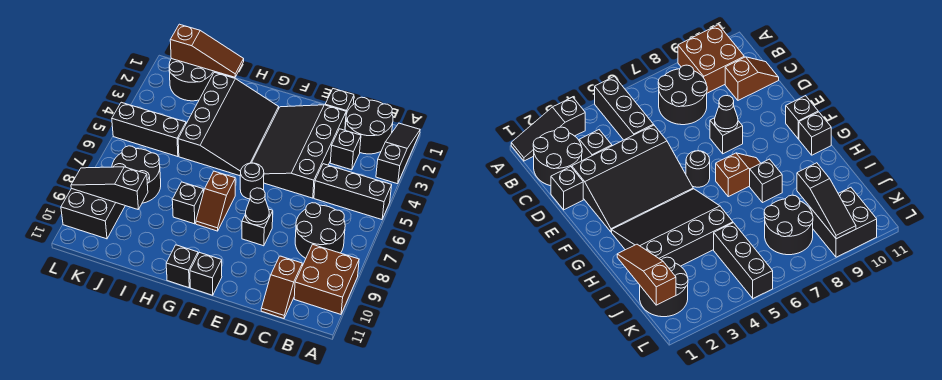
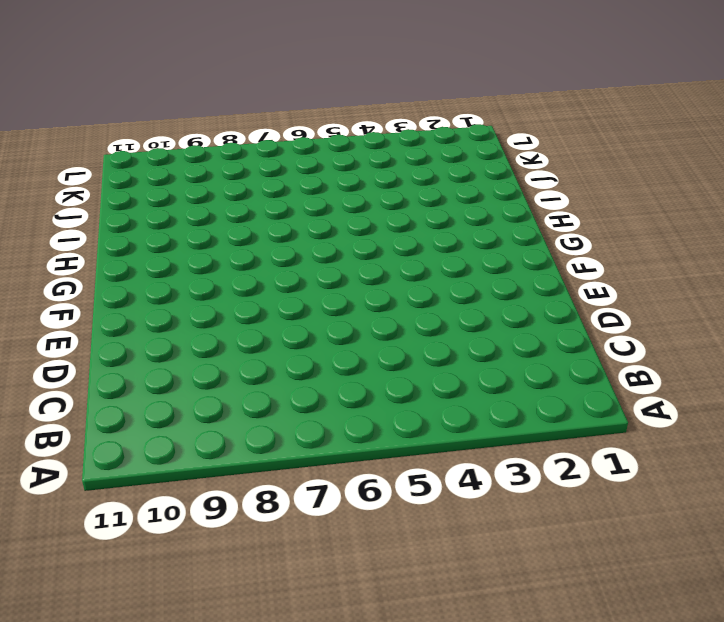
none -> black 1x3 slope [376,123,420,184]
none -> black 1x3 brick [314,164,392,220]
none -> brown 2x2 brick [294,244,359,314]

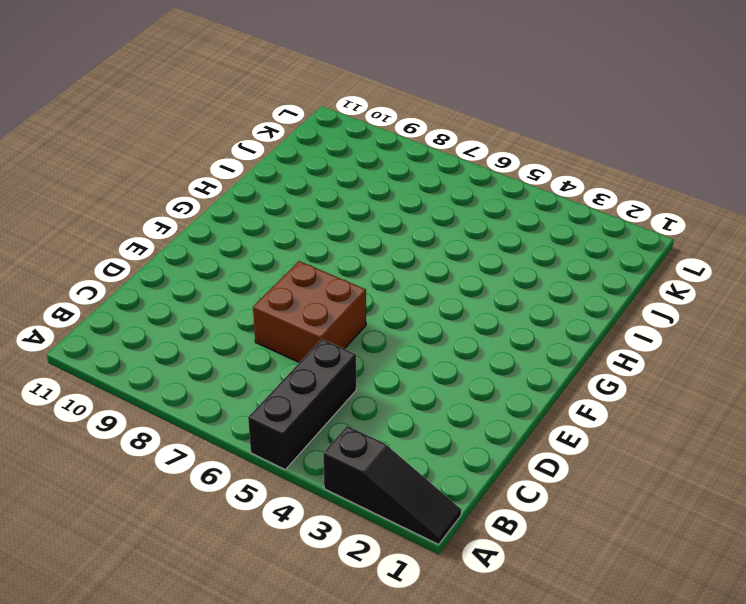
brown 2x2 brick [253,261,366,362] -> brown 2x2 brick moved to [294,244,359,314]
none -> black 2x2 round brick [345,97,393,154]
none -> black 2x2 round brick [295,203,345,258]
none -> black 1x1 brick [330,129,361,170]

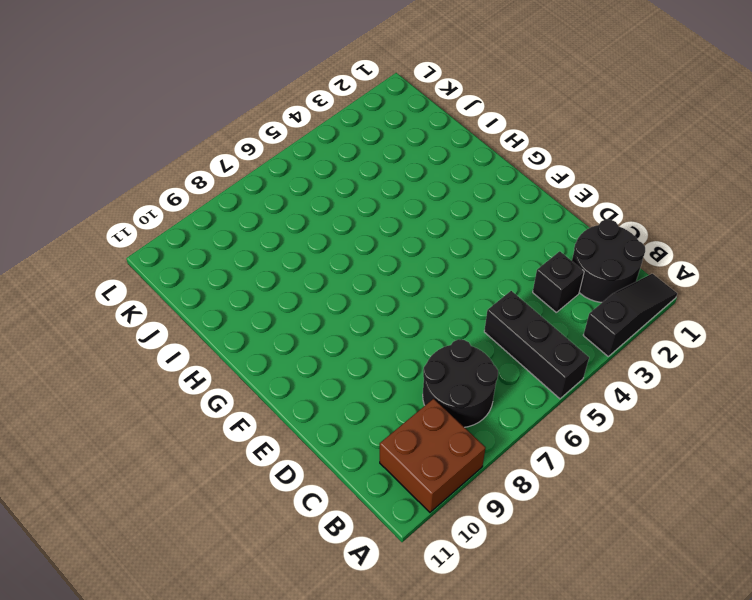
none -> brown 1x2 slope [261,256,302,319]
none -> black 1x1 brick [325,89,354,126]
none -> black 3x4 slope [252,105,346,198]

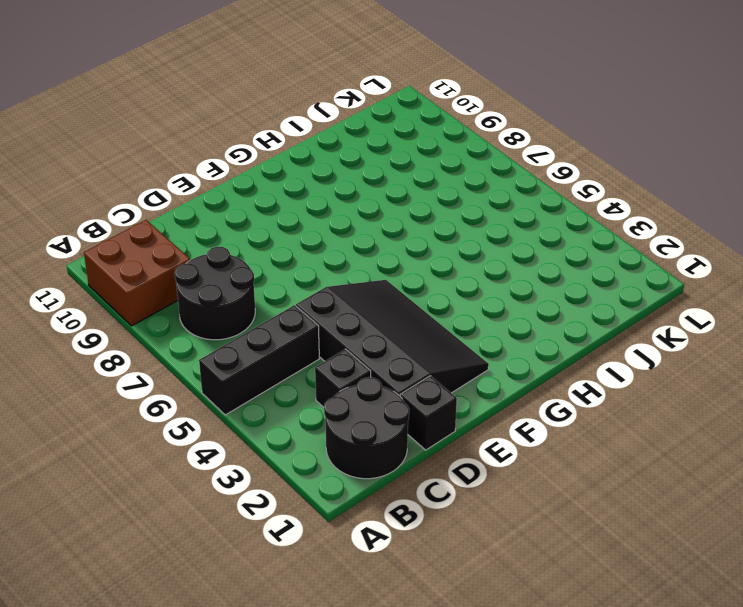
none -> black 1x3 slope [376,123,420,184]
none -> brown 1x2 slope [261,256,302,319]
none -> black 1x1 brick [242,209,273,246]

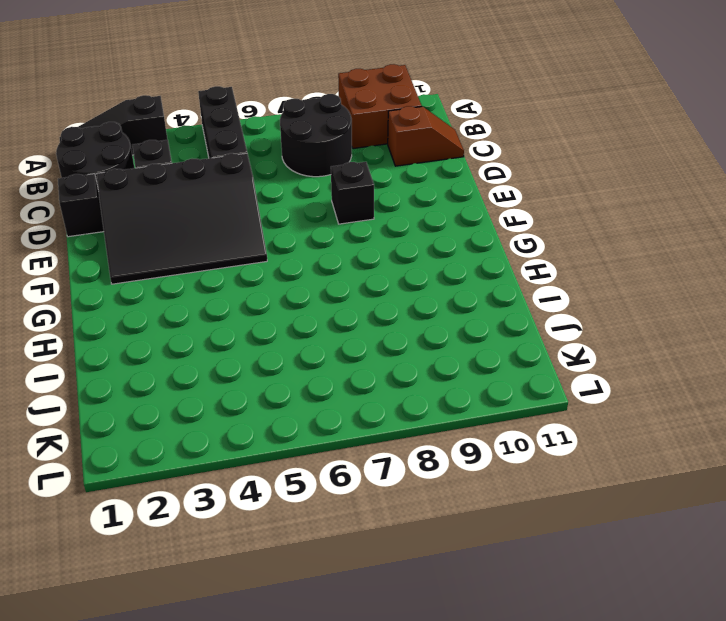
none -> black 1x1 round brick [240,163,264,199]
none -> black 1x1 brick [190,252,222,295]
none -> black 3x4 slope [178,72,279,176]

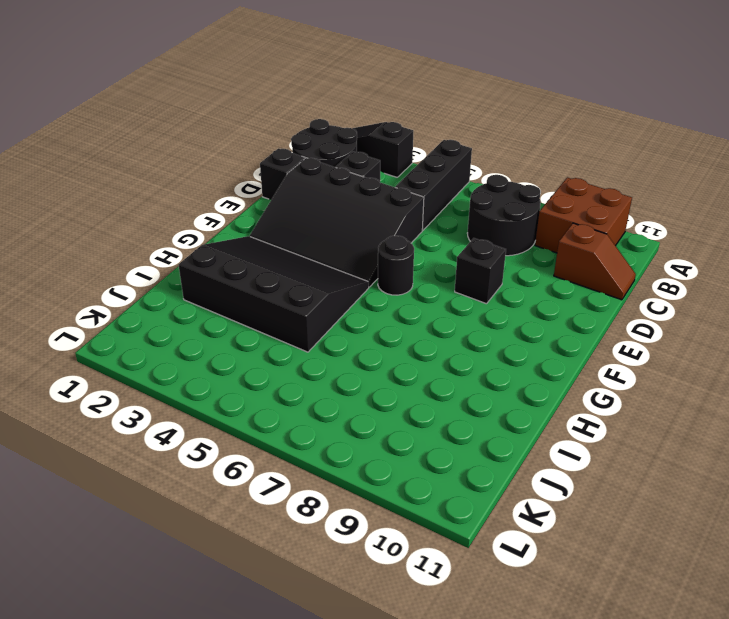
none -> black 1x1 brick [190,252,222,295]
none -> brown 1x2 slope [196,171,235,231]
none -> black 1x1 brick [166,245,198,288]

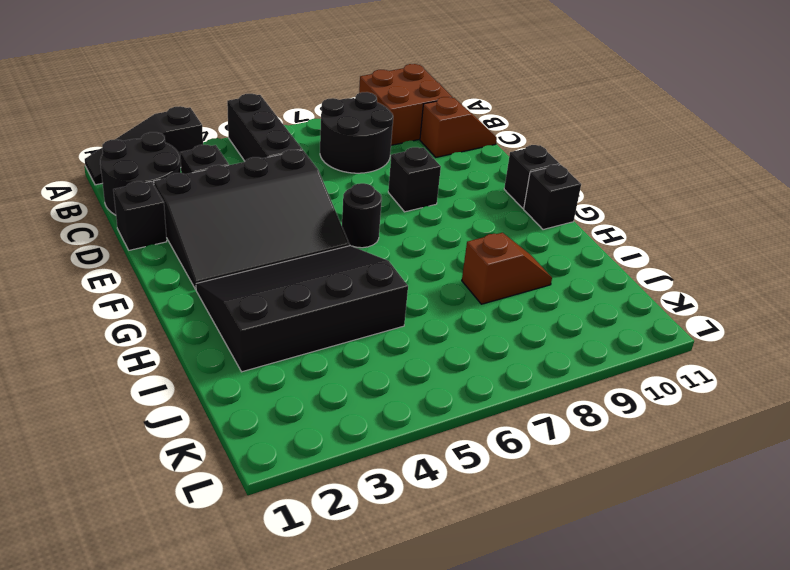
brown 1x2 slope [462,233,552,304] -> brown 1x2 slope moved to [196,171,235,231]
none -> black 1x1 brick [172,182,203,224]
none -> black 2x2 round brick [169,59,215,101]
none -> black 1x3 brick [112,102,186,157]

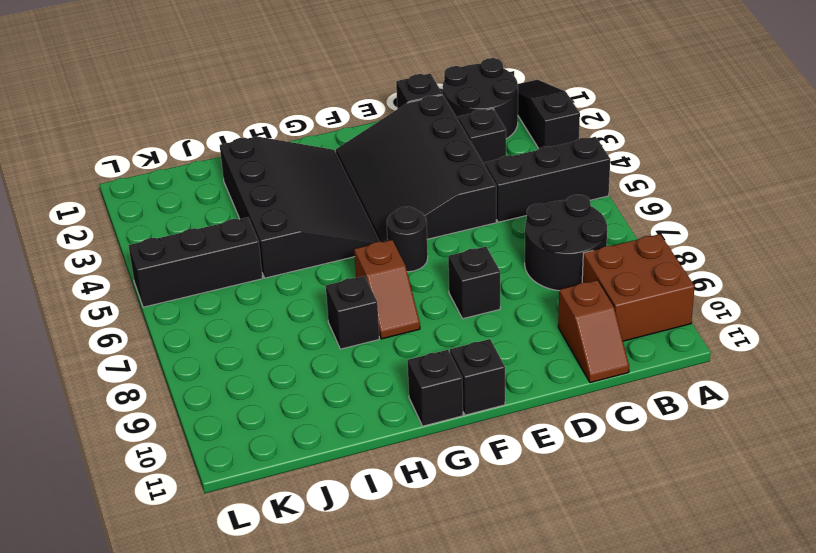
none -> black 2x2 round brick [169,59,215,101]
none -> black 2x2 round brick [112,146,161,203]
none -> black 2x2 brick [61,189,125,239]

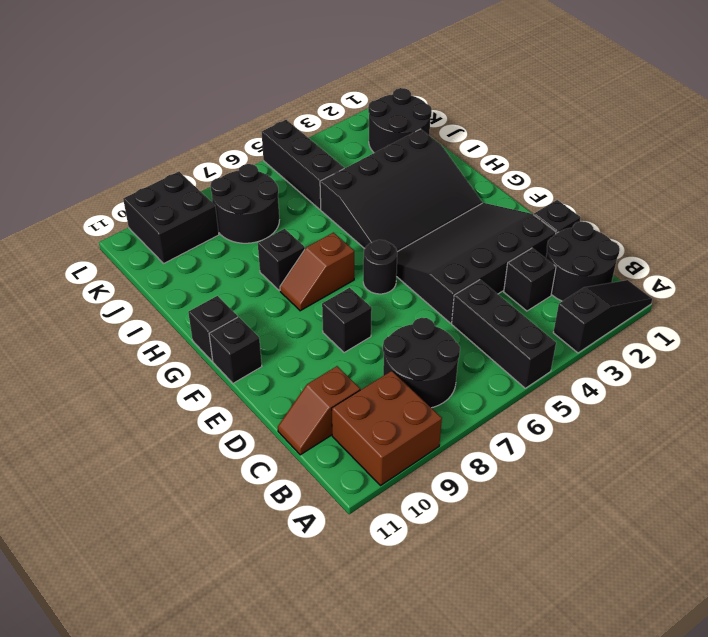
none -> black 1x1 cone [245,188,269,225]
none -> brown 1x3 slope [170,24,244,77]
none -> black 1x3 slope [71,167,148,209]

